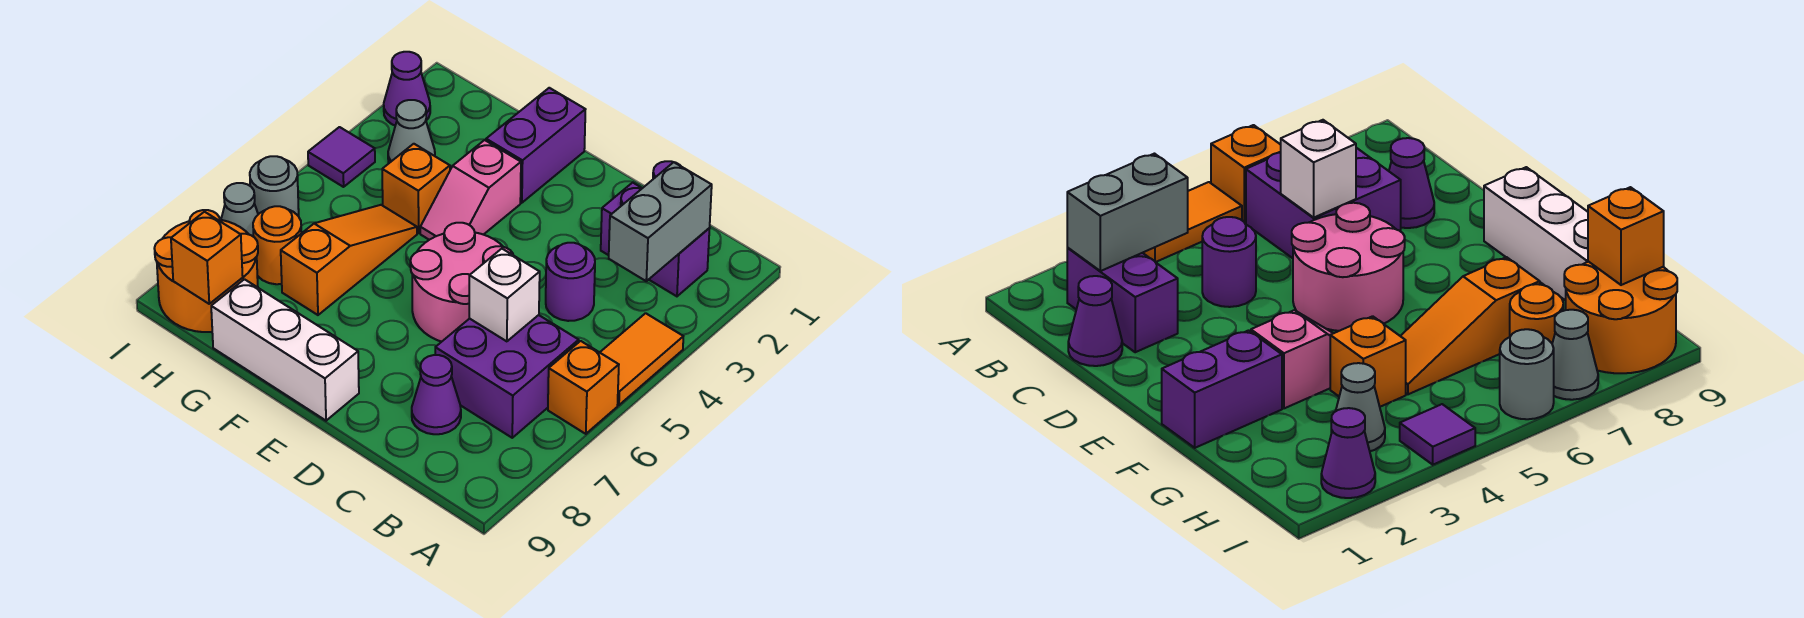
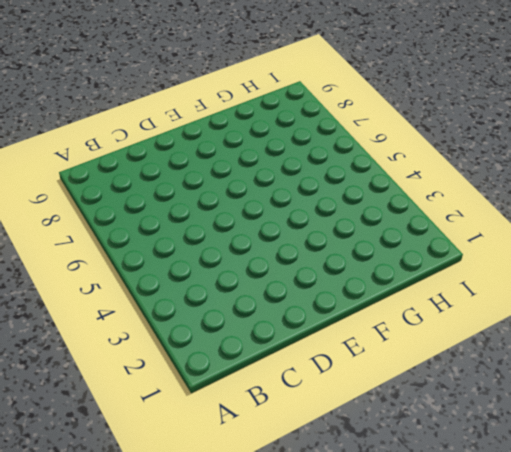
none -> orange 1x2 tile [600,313,683,405]
none -> orange 1x1 brick [548,341,619,434]
none -> purple 1x2 brick [601,183,710,296]

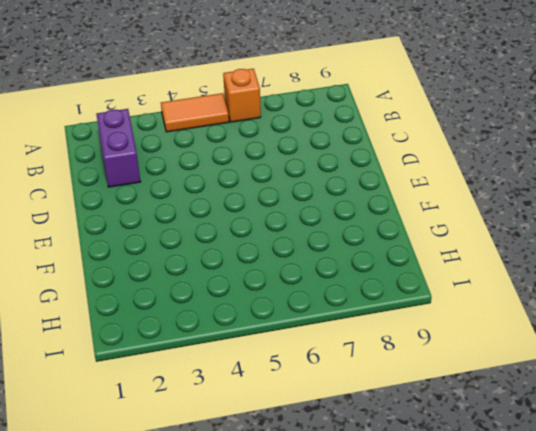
none -> purple 2x2 brick [435,315,579,438]
none -> purple 1x1 cone [1068,276,1122,366]
none -> purple 1x1 round brick [546,243,595,321]

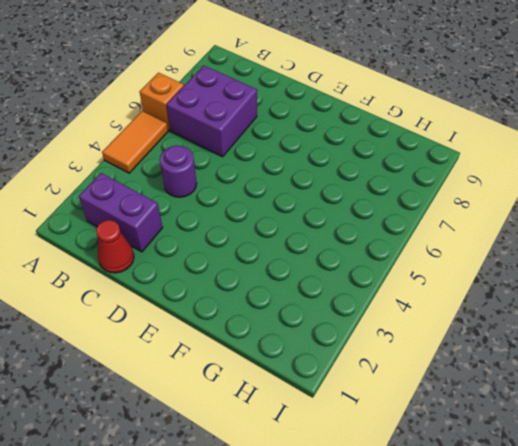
red 1x1 cone [96,220,134,273] -> purple 1x1 cone [1068,276,1122,366]
none -> purple 1x1 cone [412,355,461,434]
none -> pink 2x2 round brick [410,223,513,342]
none -> white 1x3 brick [211,279,359,421]

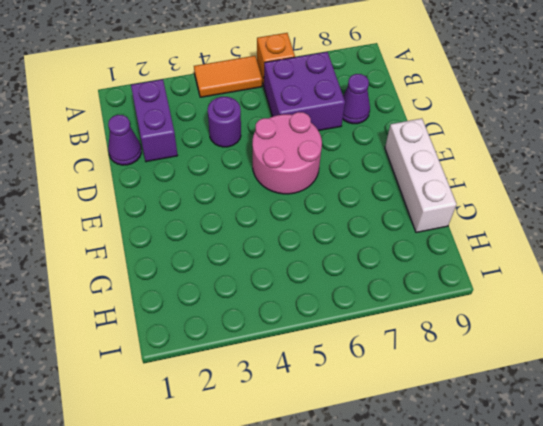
none -> purple 1x2 brick [486,88,586,203]
none -> pink 1x2 slope [420,140,521,240]
none -> orange 1x1 brick [382,144,450,233]

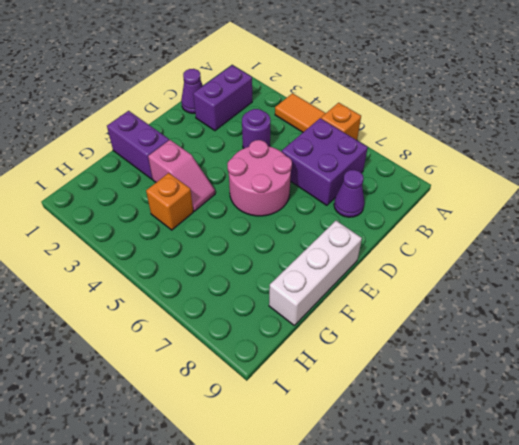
none -> orange 1x3 slope [281,205,417,315]
none -> grey 1x1 cone [388,100,435,163]
none -> orange 1x1 round brick [253,206,301,284]

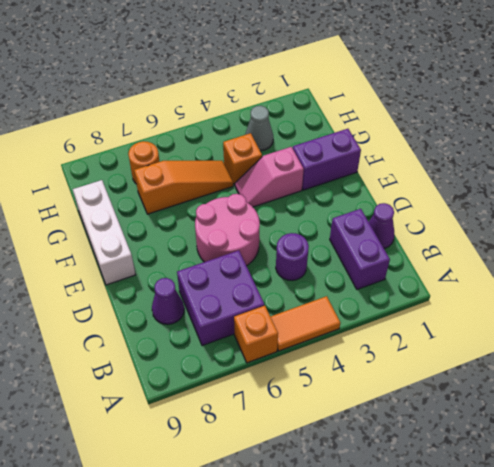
none -> orange 2x2 round brick [154,210,258,332]
none -> purple 1x1 cone [384,52,430,125]
none -> purple 1x1 tile [308,127,375,187]

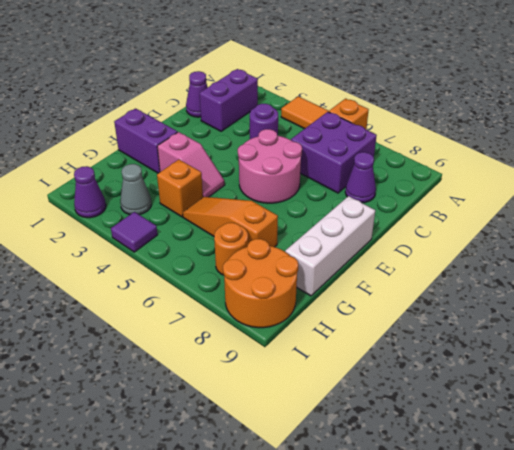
none -> grey 1x1 round brick [250,156,299,216]
none -> grey 1x1 cone [221,183,258,237]
none -> grey 1x2 brick [609,162,712,281]

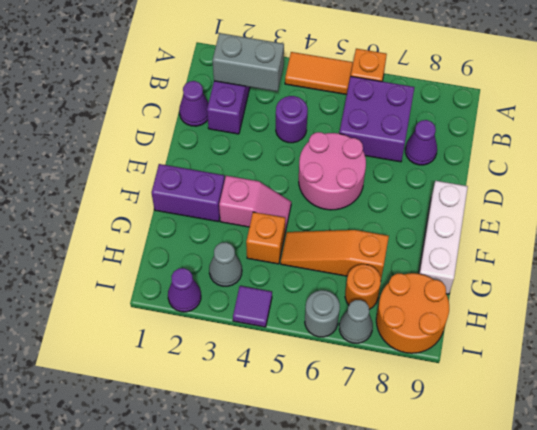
none -> white 1x1 brick [469,249,540,341]
none -> orange 1x1 brick [171,212,243,304]

